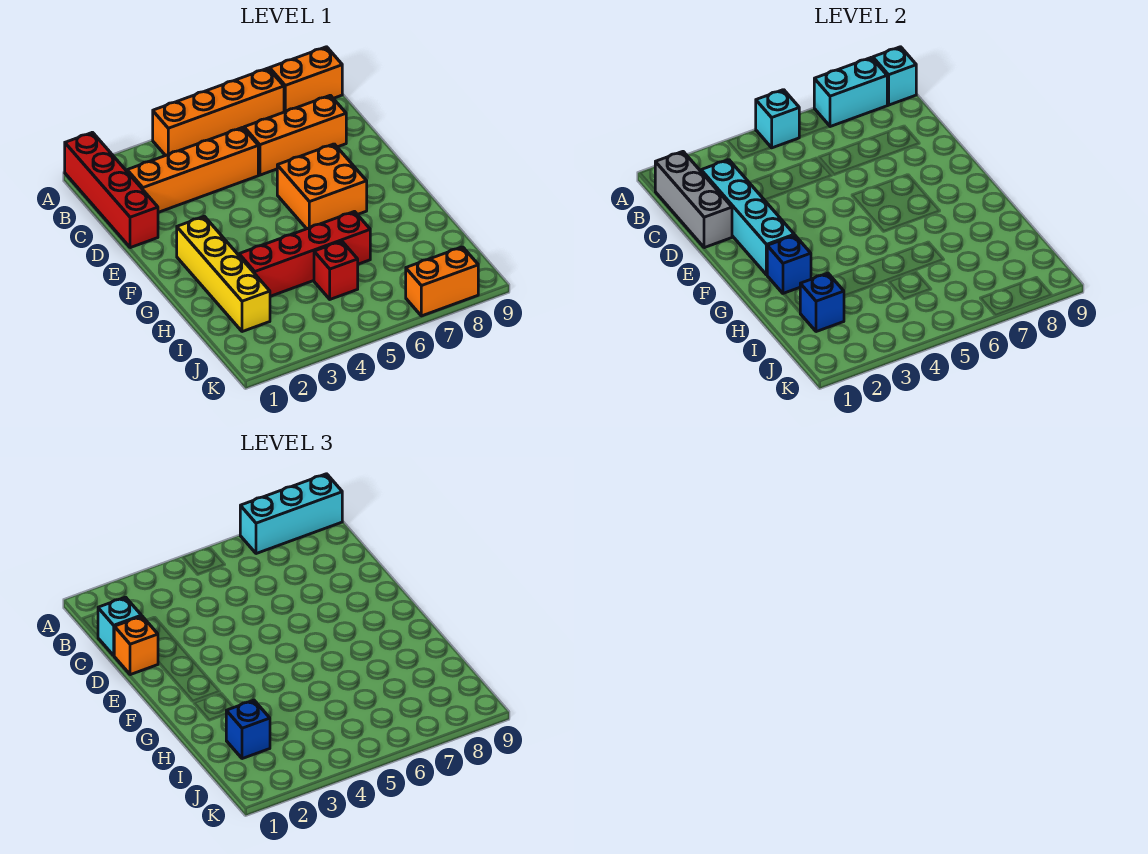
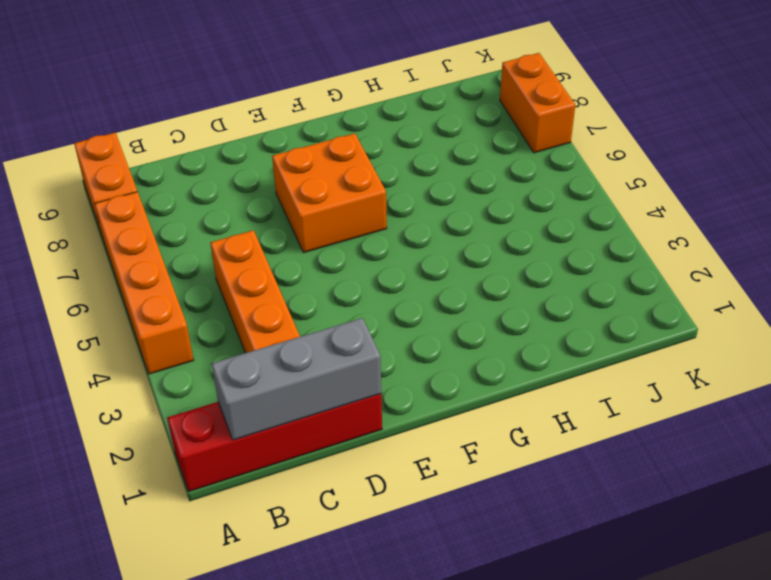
none -> orange 1x3 brick [244,95,346,175]
none -> yellow 1x4 brick [177,216,270,332]
none -> red 1x4 brick [239,212,370,296]

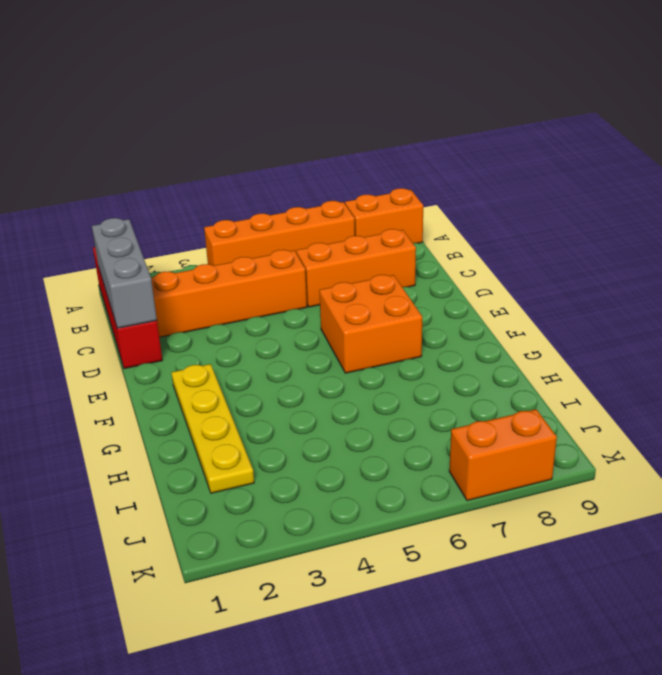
yellow 1x4 plate [171,364,254,493] -> yellow 1x4 brick [177,216,270,332]
none -> red 1x4 brick [239,212,370,296]
none -> red 1x1 brick [314,241,358,299]
none -> cyan 1x1 brick [756,90,799,148]

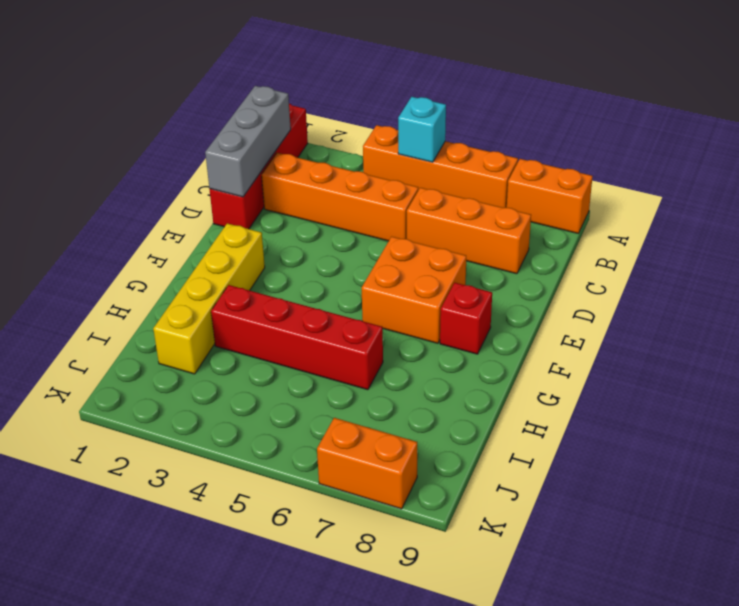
red 1x1 brick [440,283,492,354] -> red 1x1 brick moved to [314,241,358,299]
none -> cyan 1x2 brick [814,58,887,127]
none -> cyan 1x1 brick [873,47,916,105]
none -> cyan 1x4 brick [701,160,794,275]

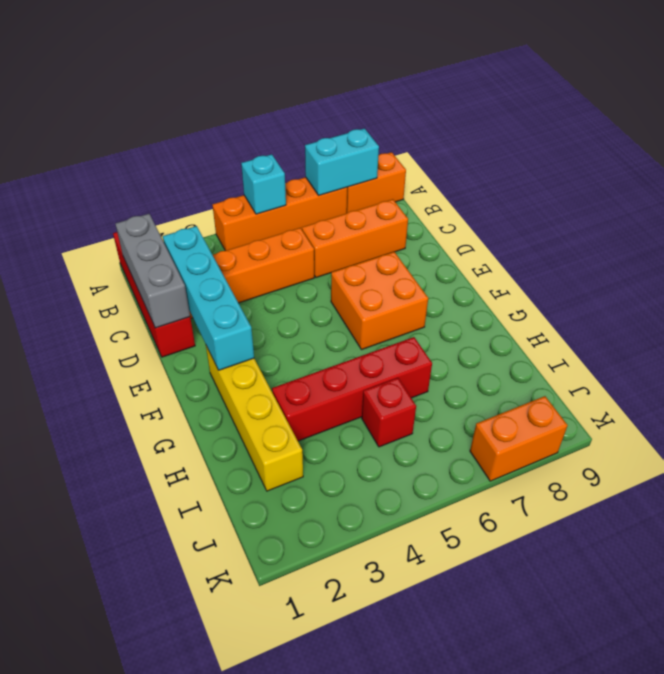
none -> cyan 1x1 brick [873,47,916,105]
none -> blue 1x1 brick [767,235,811,294]
none -> blue 1x1 brick [800,273,844,332]

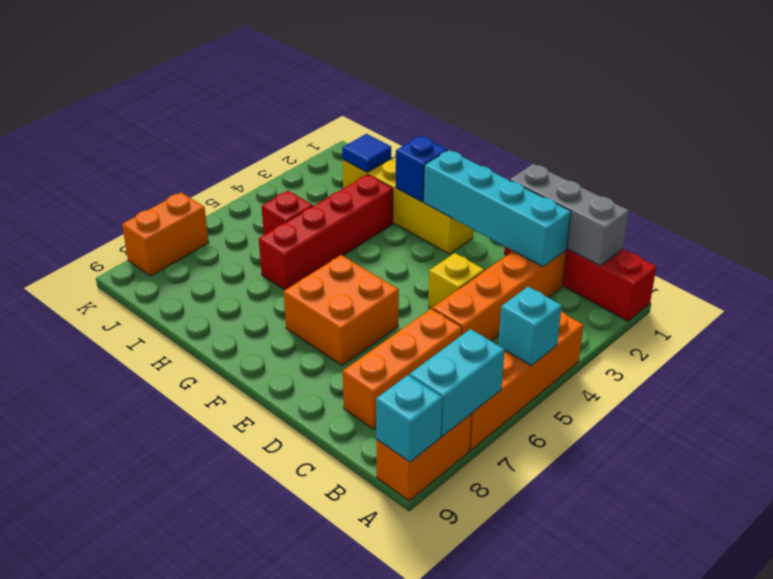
yellow 1x1 brick [428,253,484,309] -> none
blue 1x1 tile [342,134,391,172] -> blue 1x1 brick [800,273,844,332]
none -> cyan 1x3 brick [240,474,342,554]
none -> cyan 1x1 brick [98,597,141,655]
none -> orange 1x1 brick [114,616,158,675]

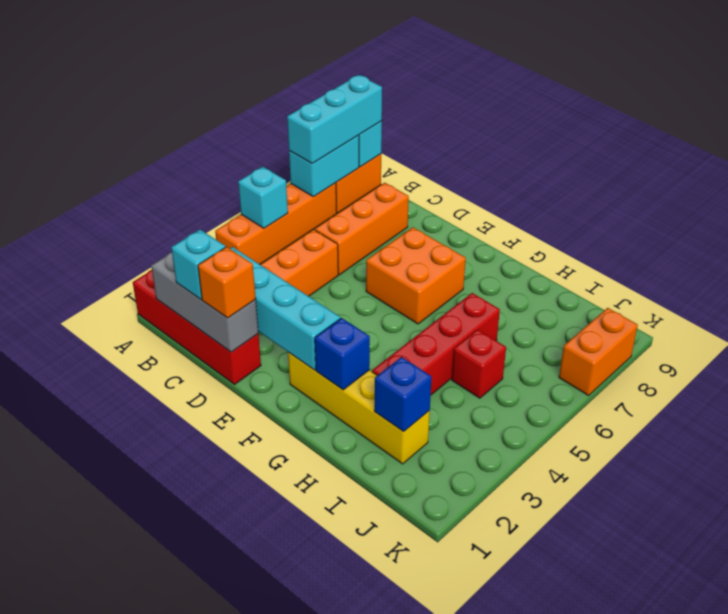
none -> blue 1x1 brick [226,700,270,759]

